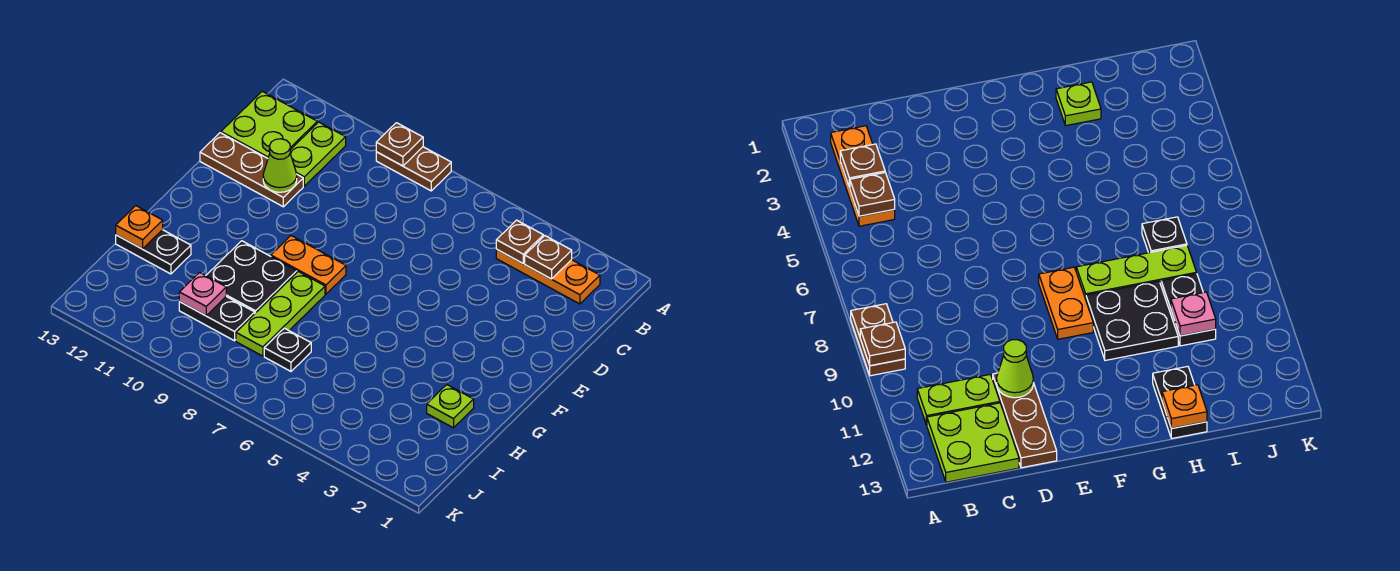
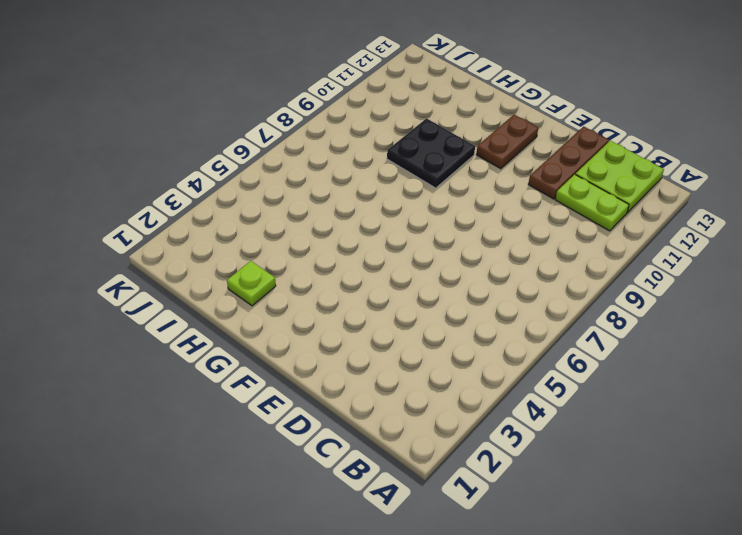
brown 1x2 plate [476,115,538,169] -> brown 1x2 plate moved to [376,147,451,191]
none -> orange 1x3 plate [496,250,600,304]
none -> orange 1x2 plate [271,236,346,294]
none -> lime 1x3 plate [236,272,325,356]

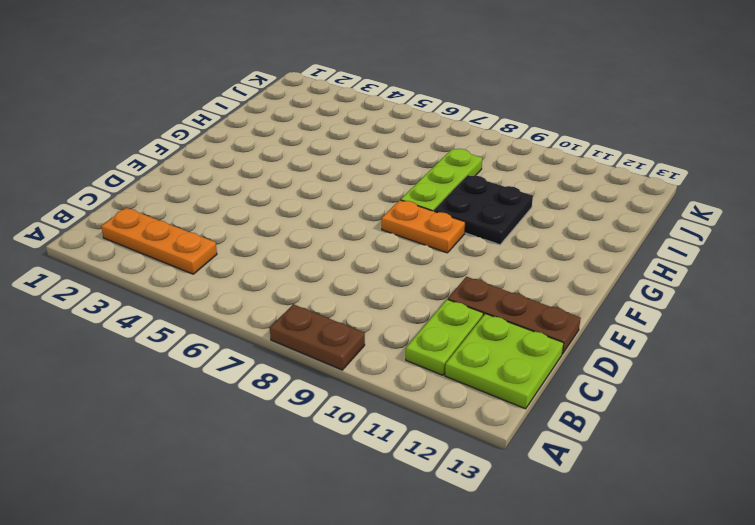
none -> lime 1x1 plate [427,385,474,428]
none -> black 1x2 plate [116,230,191,274]
none -> black 1x1 plate [264,328,311,371]

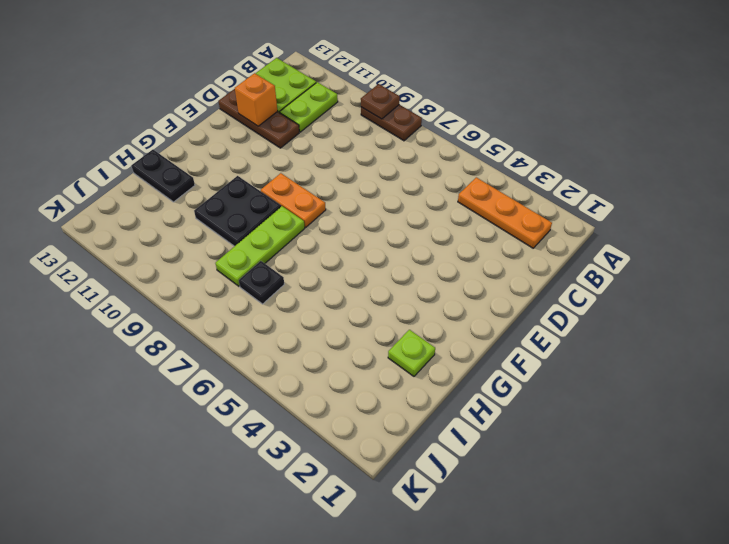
orange 1x1 brick [235,73,278,126] -> none
none -> black 1x2 plate [179,297,255,341]
none -> brown 1x1 plate [525,236,572,279]
none -> brown 1x1 plate [496,220,543,263]

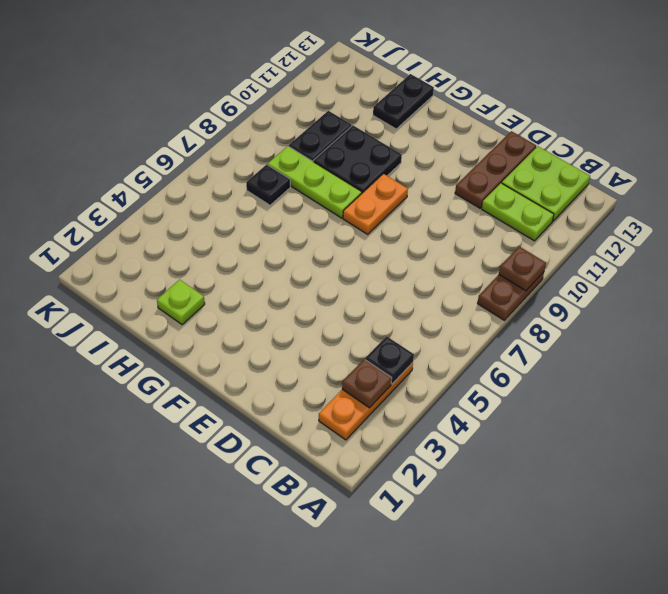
black 1x1 plate [365,336,414,384] -> brown 1x1 plate [496,220,543,263]
none -> lime 1x1 cone [263,139,297,192]
none -> orange 1x1 plate [116,206,163,249]
none -> pink 1x1 plate [179,272,226,316]

